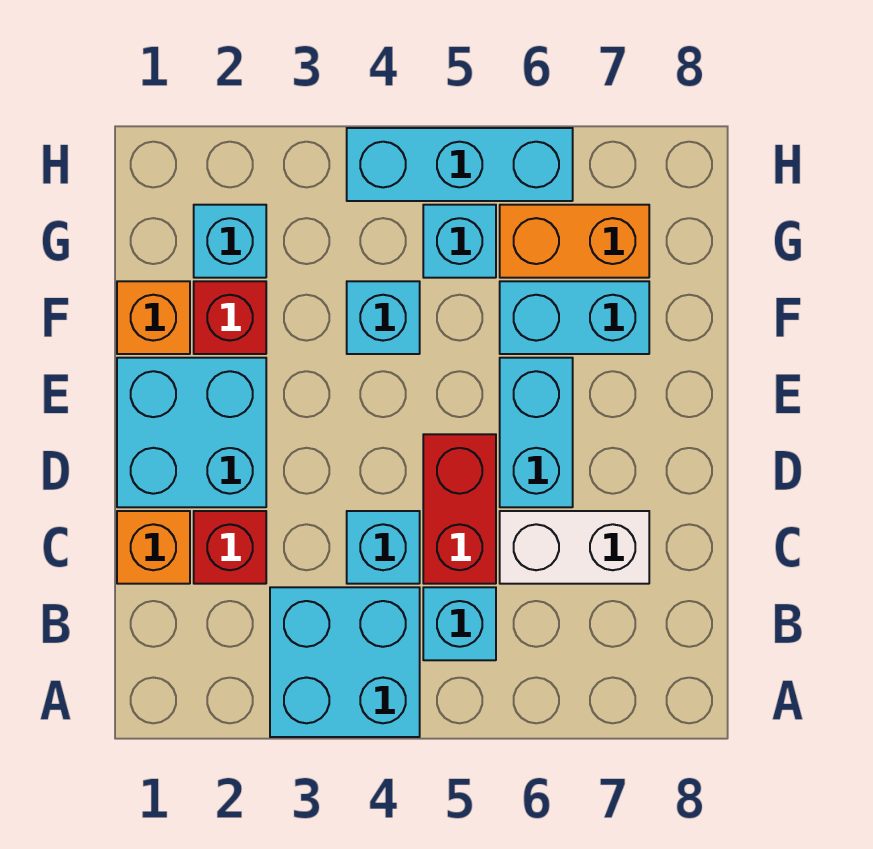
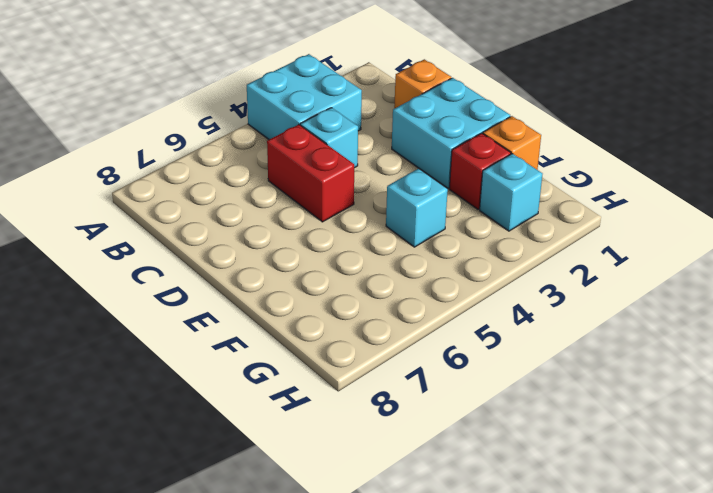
none -> cyan 1x1 brick [423,587,496,660]
none -> red 1x1 brick [194,511,266,584]
none -> white 1x2 brick [500,511,649,584]

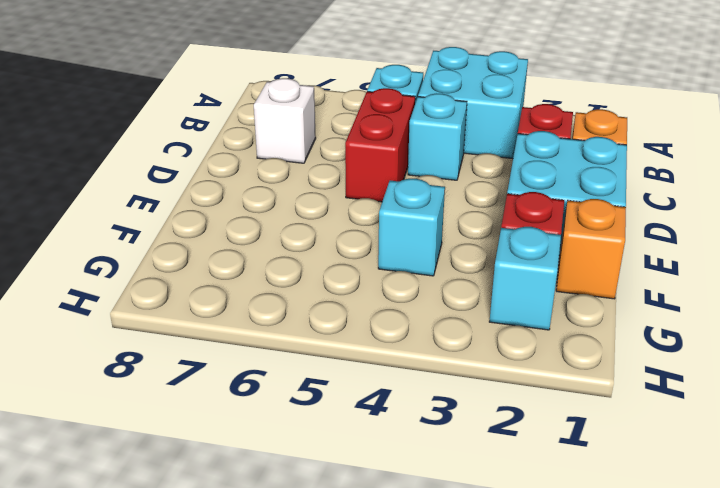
white 1x1 brick [254,78,316,163] -> white 1x2 brick [500,511,649,584]
none -> cyan 1x2 brick [500,358,573,507]
none -> cyan 1x2 brick [500,281,649,354]
none -> cyan 1x1 brick [423,205,496,278]

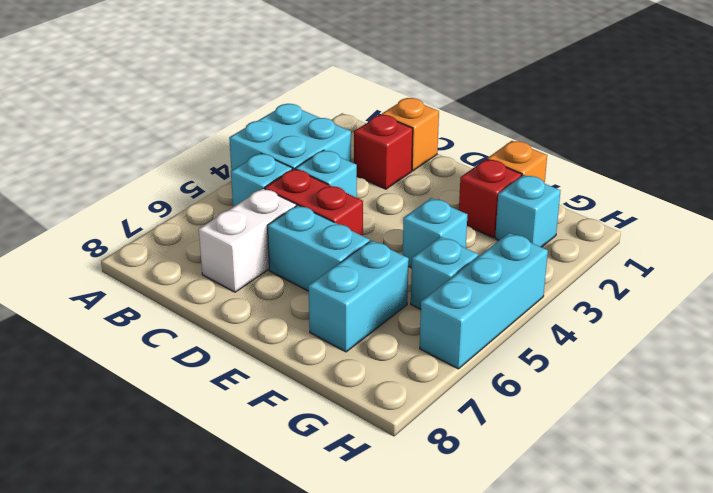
none -> cyan 2x2 brick [117,358,266,507]
none -> orange 1x2 brick [500,205,649,278]

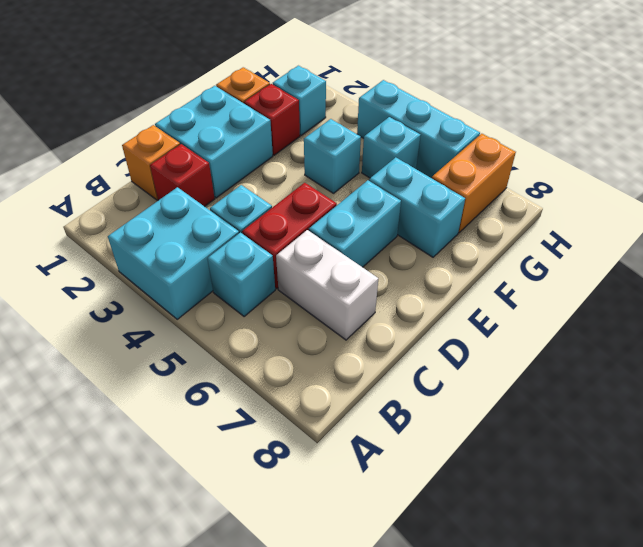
orange 1x2 brick [432,134,516,233] -> orange 1x2 brick turned to [500,205,649,278]

